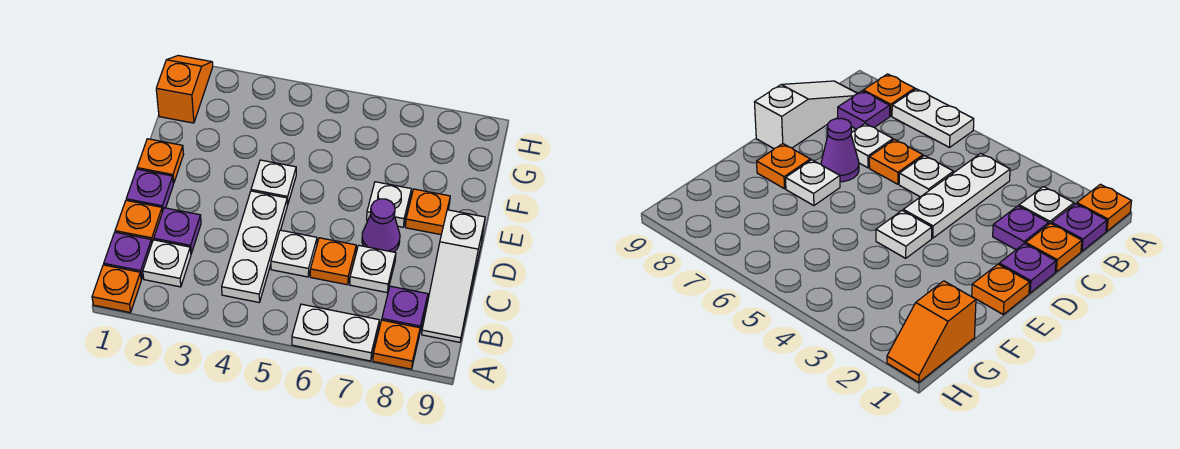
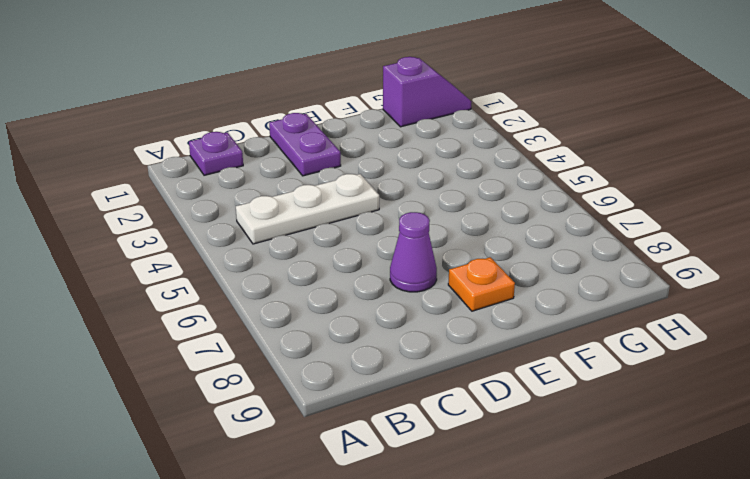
purple 1x2 plate [269,113,341,176] -> purple 1x1 plate [126,169,173,211]
purple 1x2 slope [383,57,471,127] -> orange 1x2 slope [156,55,213,123]
none -> orange 1x1 plate [92,265,141,313]
none -> white 1x2 plate [292,304,379,361]
none -> orange 1x1 plate [373,320,420,369]

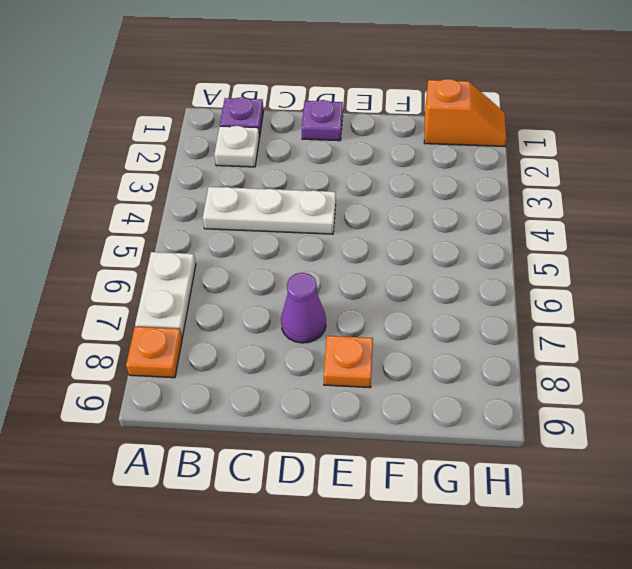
none -> orange 1x1 plate [92,265,141,313]
none -> purple 1x1 plate [382,286,428,331]
none -> white 1x3 slope [422,210,485,342]

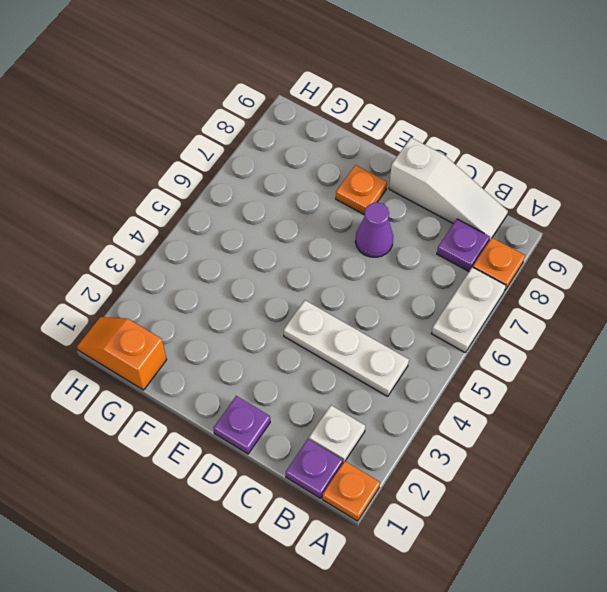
none -> orange 1x1 plate [115,200,163,241]
none -> purple 1x1 plate [154,208,201,253]
none -> white 1x1 plate [271,230,317,277]

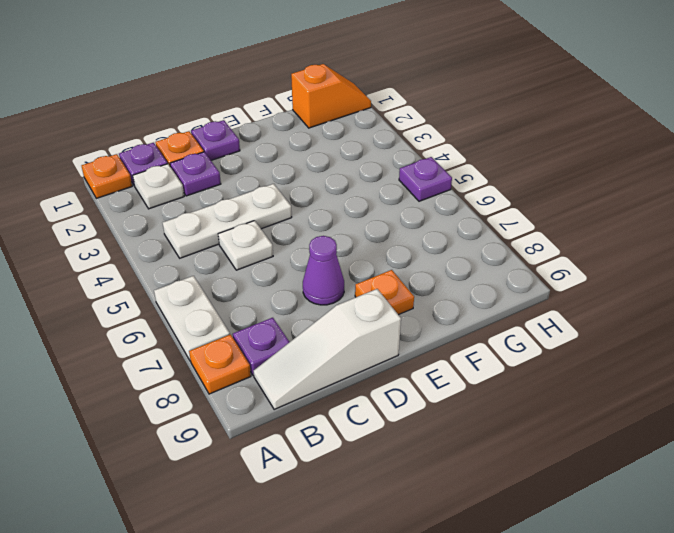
purple 1x1 plate [399,157,452,201] -> none
none -> orange 1x1 plate [310,238,356,285]
none -> white 1x1 plate [350,245,396,292]
none -> orange 1x1 plate [137,139,184,183]

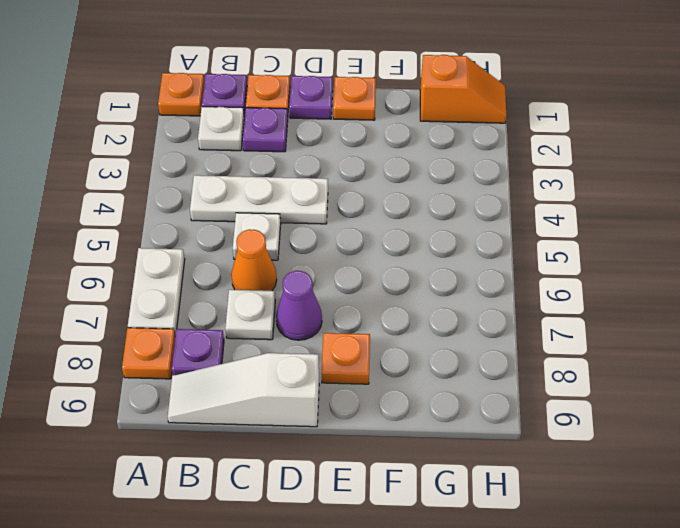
orange 1x1 cone [231,229,277,291] -> orange 1x1 plate [310,238,356,285]
none -> white 1x1 plate [251,160,296,205]
none -> white 1x1 plate [367,182,411,227]

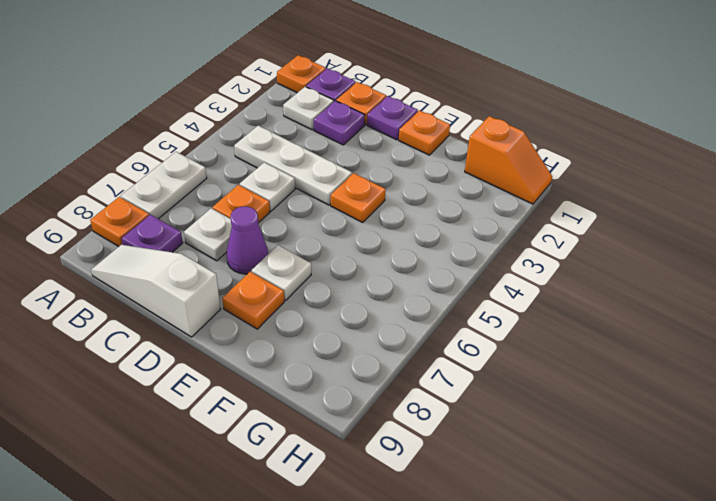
orange 1x1 plate [331,173,386,222] -> white 1x1 plate [251,160,296,205]

